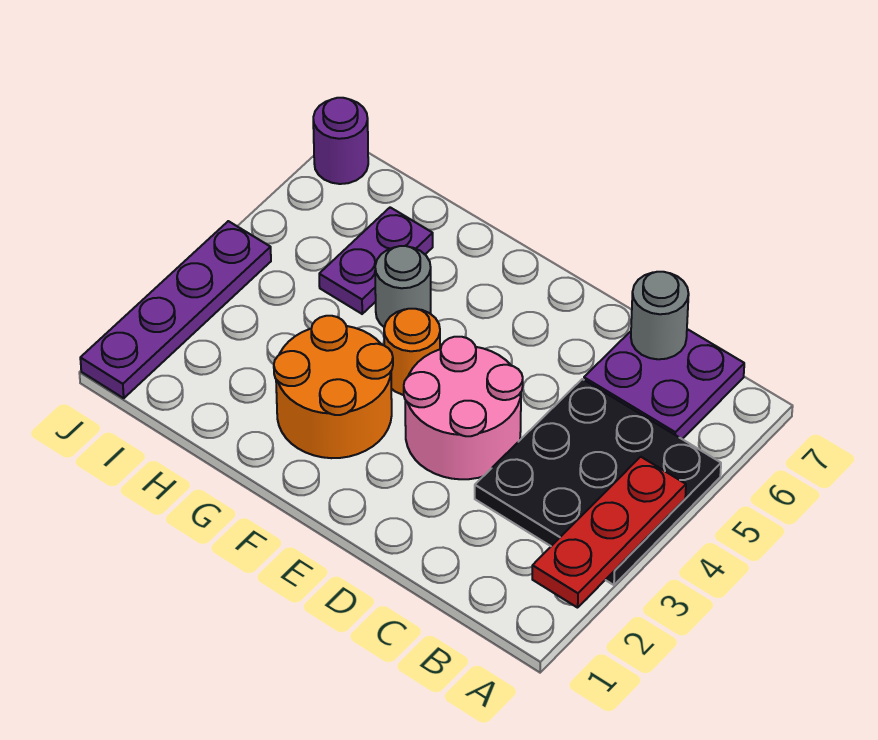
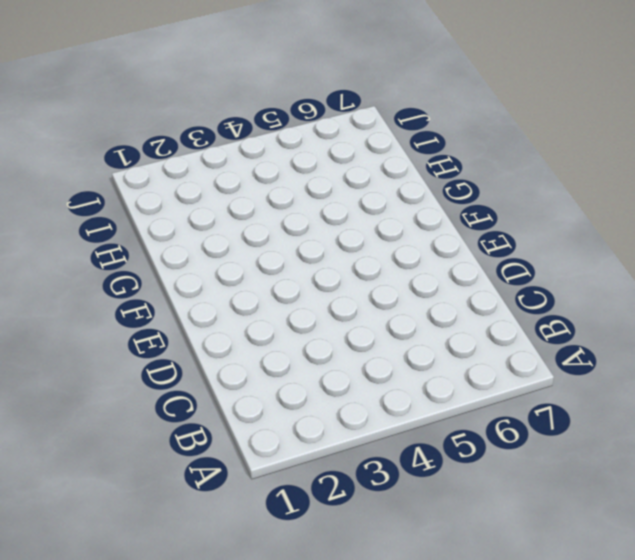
none -> black 3x3 plate [475,379,721,585]
none -> purple 2x2 plate [584,329,744,439]

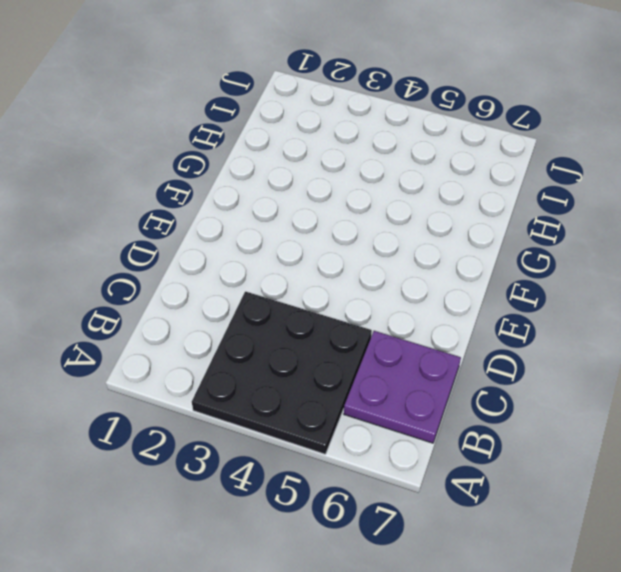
none -> pink 2x2 round brick [404,337,523,479]
none -> orange 2x2 round brick [274,316,393,458]

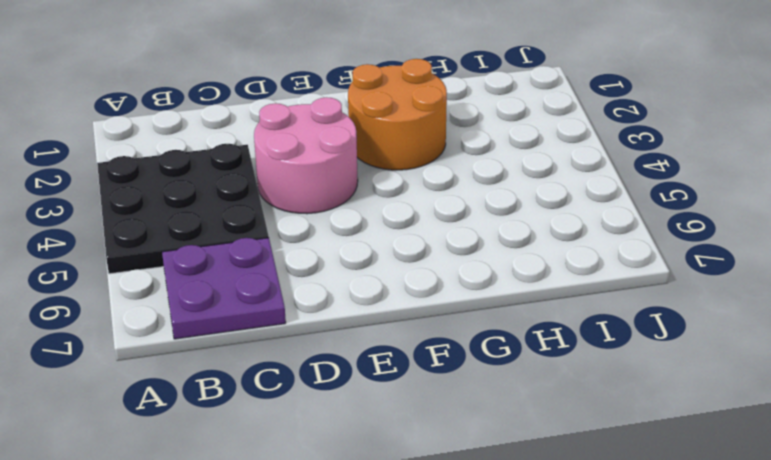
none -> orange 1x1 round brick [384,309,440,395]
none -> grey 1x1 round brick [375,246,431,327]

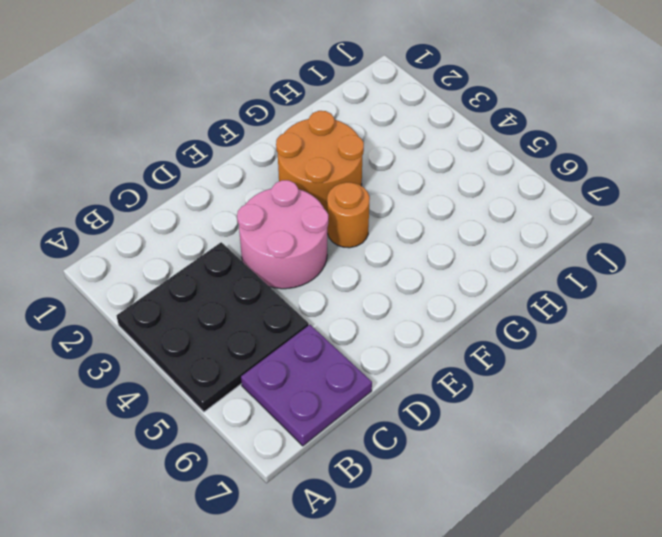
none -> grey 1x1 round brick [375,246,431,327]
none -> purple 1x2 plate [319,207,433,314]

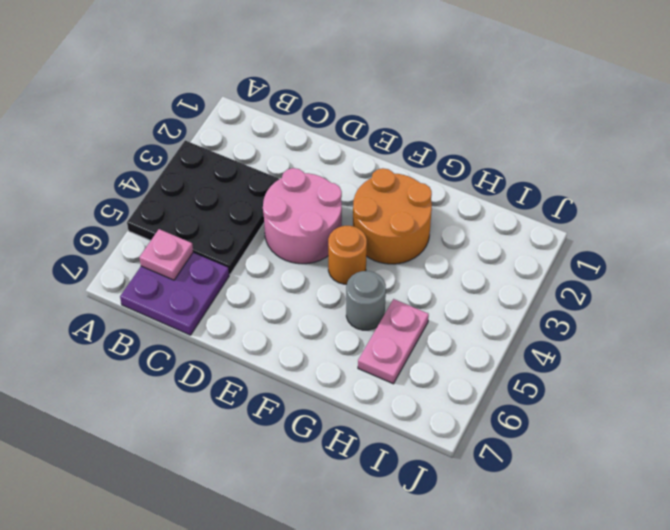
pink 1x1 plate [139,229,193,280] -> none
pink 1x2 plate [358,299,429,384] -> purple 1x2 plate [319,207,433,314]
none -> purple 1x4 plate [80,221,271,398]
none -> purple 1x1 round brick [313,98,368,184]

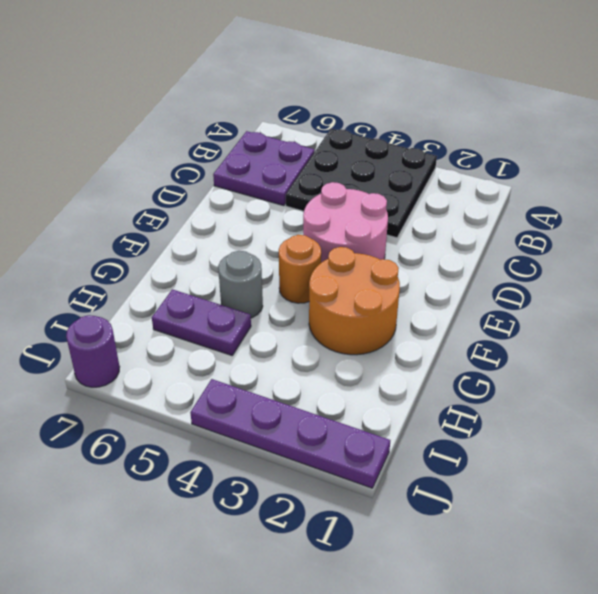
none -> red 1x3 plate [532,457,686,608]
none -> grey 1x1 round brick [631,272,689,359]

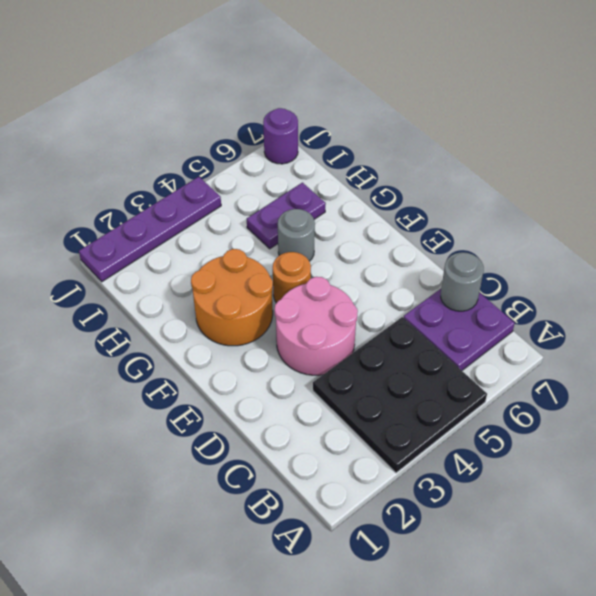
none -> red 1x3 plate [532,457,686,608]

